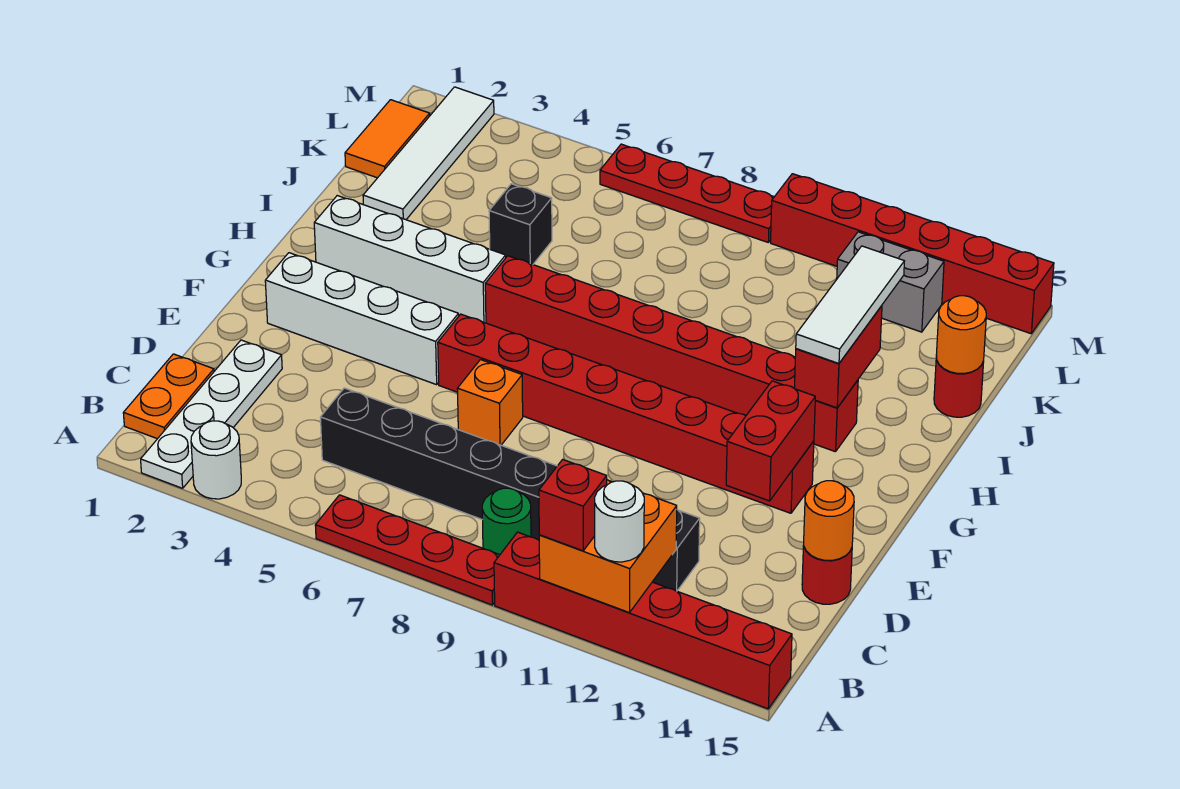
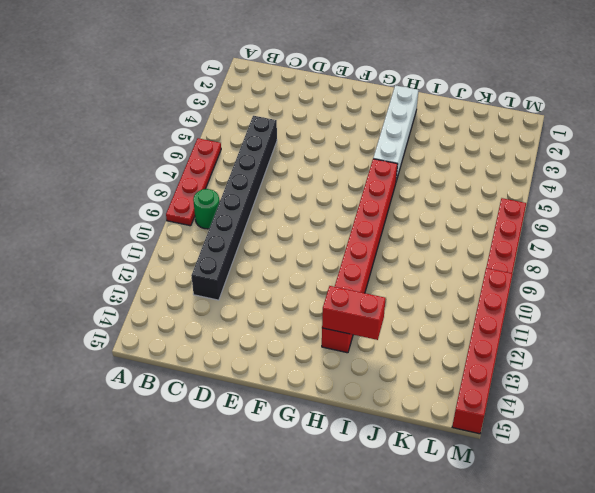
none -> white 1x4 plate [141,340,282,488]
none -> white 1x1 round brick [191,421,241,499]
none -> red 1x6 brick [494,532,792,709]

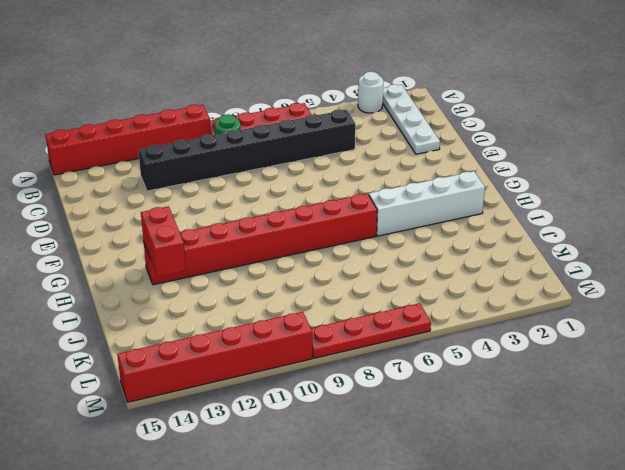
none -> orange 1x2 plate [123,354,214,439]
none -> red 1x1 round brick [802,546,852,604]
none -> orange 1x1 brick [457,360,523,445]

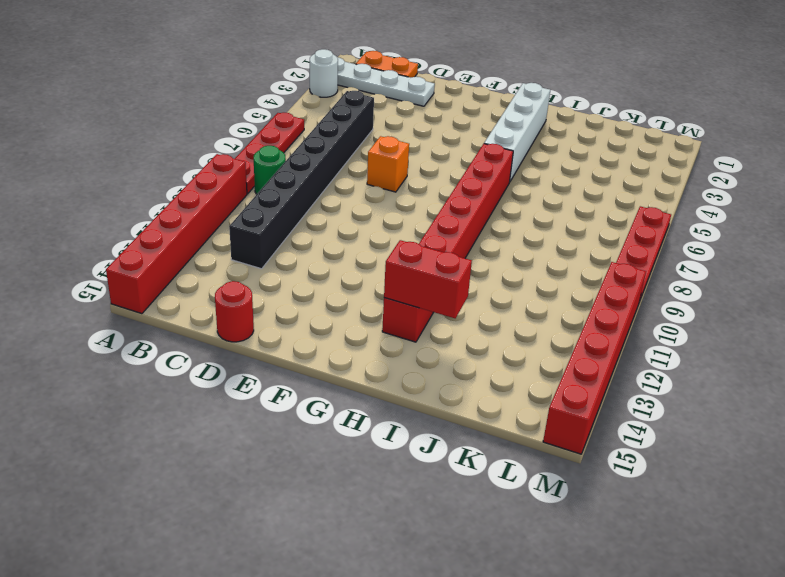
none -> white 1x4 brick [265,253,459,385]
none -> red 1x8 brick [438,314,814,513]
none -> white 1x4 tile [363,87,494,220]

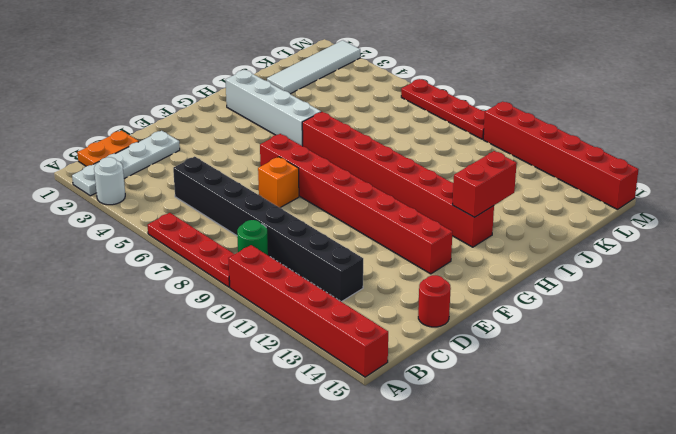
none -> white 1x4 brick [265,253,459,385]
none -> black 1x1 brick [489,184,552,264]
none -> red 1x1 round brick [934,357,984,417]

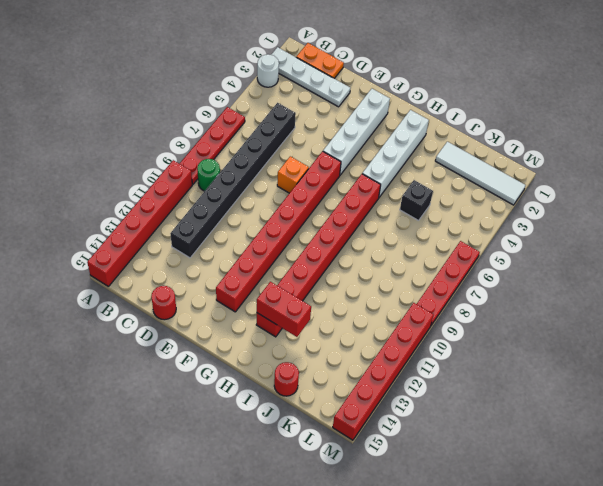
none -> orange 1x2 tile [345,100,430,178]
none -> grey 1x2 brick [837,232,944,332]
none -> orange 2x2 brick [539,480,677,613]

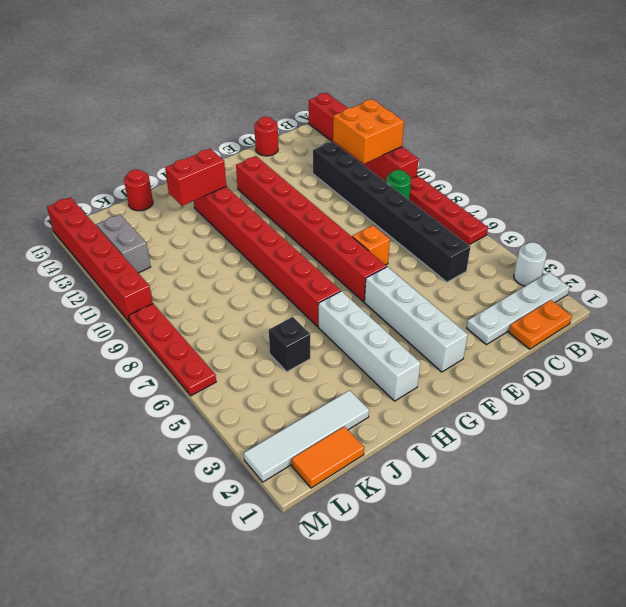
none -> orange 1x1 round brick [804,481,854,560]
none -> red 1x2 brick [726,381,815,501]
none -> orange 1x1 round brick [936,296,986,373]

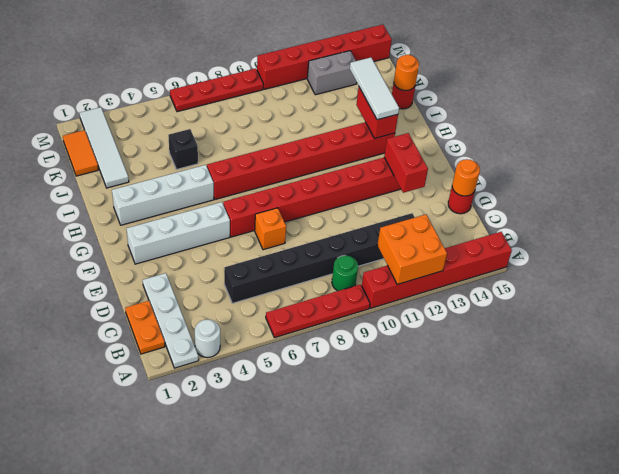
none -> red 1x1 brick [539,459,607,551]
none -> white 1x1 round brick [595,481,644,562]

